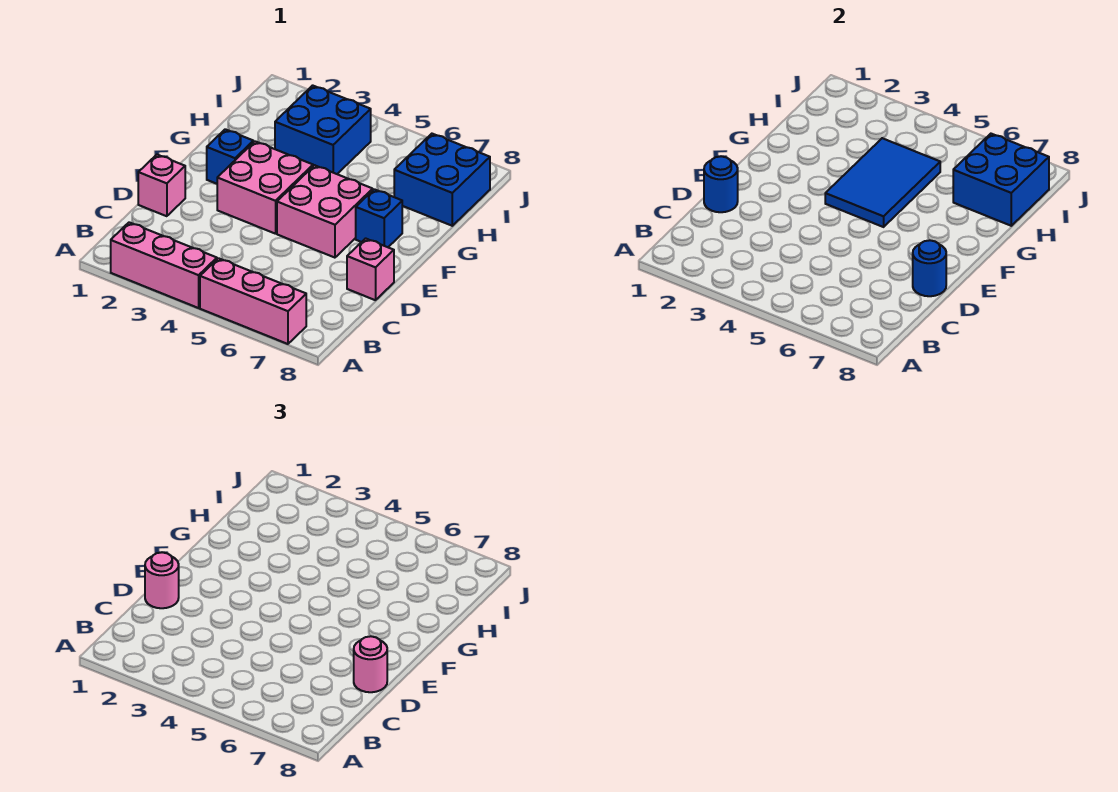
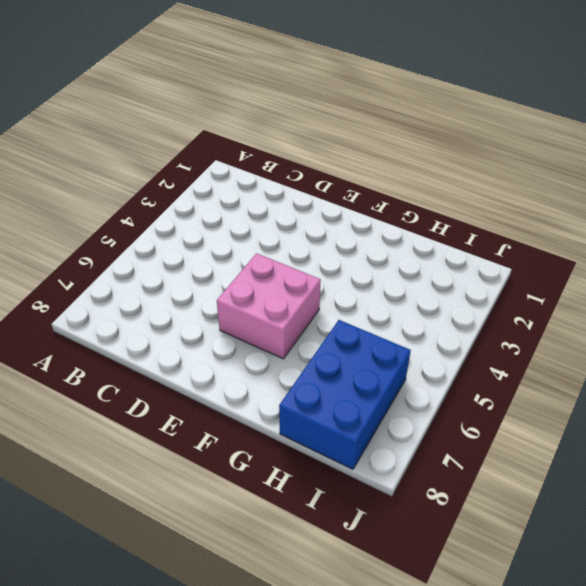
blue 2x3 brick [279,320,411,469] -> blue 2x2 brick [394,134,490,226]
none -> pink 1x3 brick [111,222,217,308]
none -> pink 1x3 brick [200,258,306,344]
none -> pink 1x1 brick [138,155,185,216]

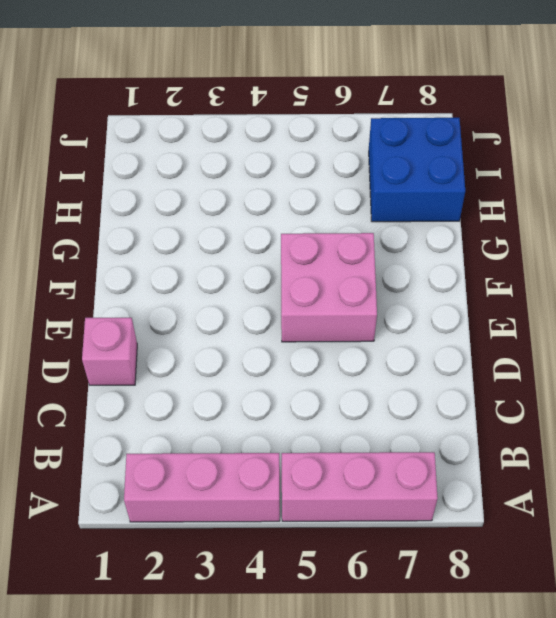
none -> pink 1x1 brick [347,238,394,300]
none -> pink 2x2 brick [217,141,313,234]
none -> blue 1x1 brick [207,129,253,184]

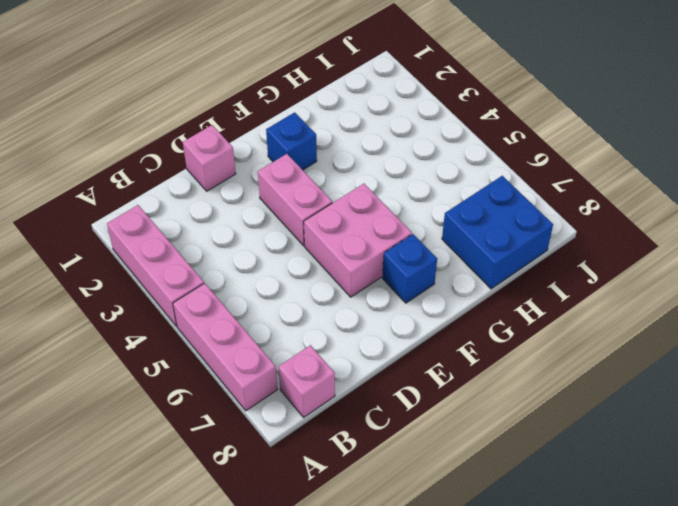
pink 1x1 brick [279,345,335,417] -> pink 1x1 brick moved to [347,238,394,300]
pink 1x2 brick [258,154,332,246] -> pink 2x2 brick [217,141,313,234]
none -> blue 2x2 brick [275,85,371,174]
none -> blue 1x1 round brick [704,156,738,212]
none -> blue 1x1 round brick [913,240,946,296]

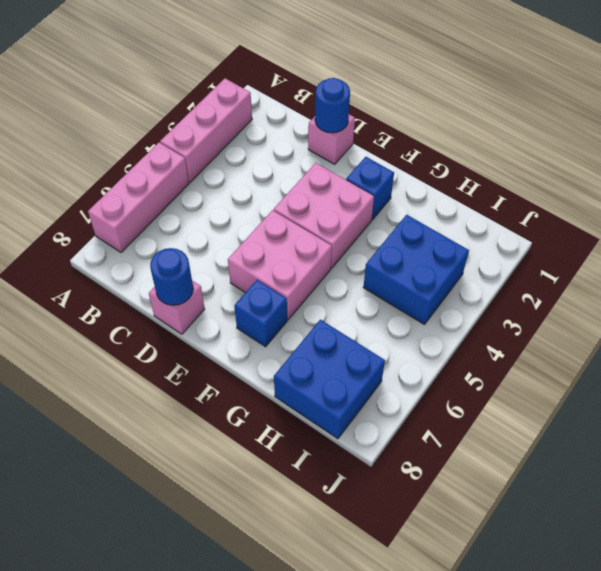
none -> blue 2x3 tile [825,138,940,227]
none -> blue 2x2 brick [953,134,1049,226]
none -> pink 1x1 round brick [145,552,179,608]

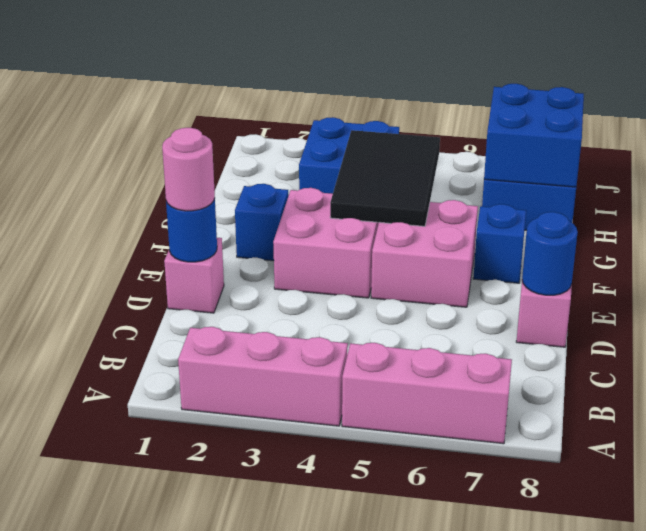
black 2x3 tile [330,130,440,226] -> blue 2x3 tile [825,138,940,227]
none -> pink 1x1 round brick [354,636,387,692]

